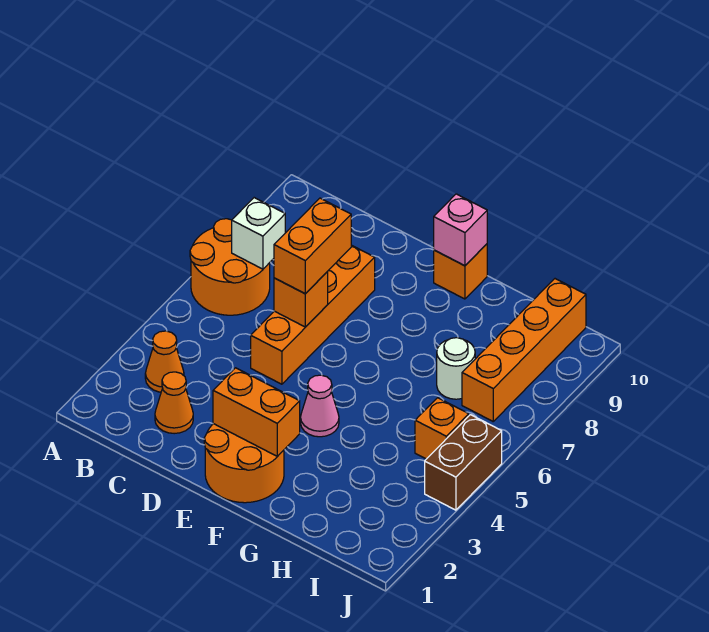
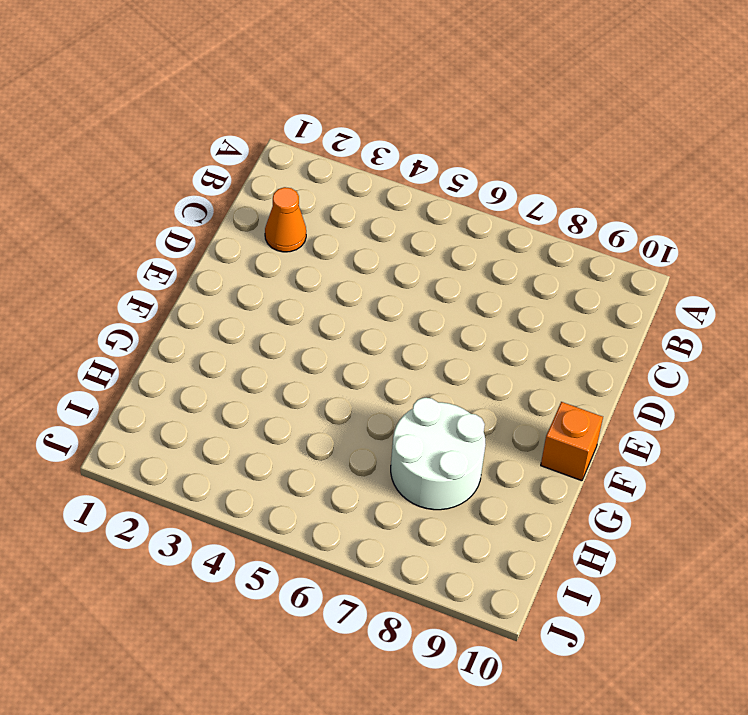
white 2x2 round brick [391,398,486,510] -> white 1x1 round brick [437,338,475,399]
none -> orange 2x2 round brick [190,219,270,315]
none -> orange 1x1 cone [145,331,184,392]
none -> orange 1x4 brick [251,245,375,384]

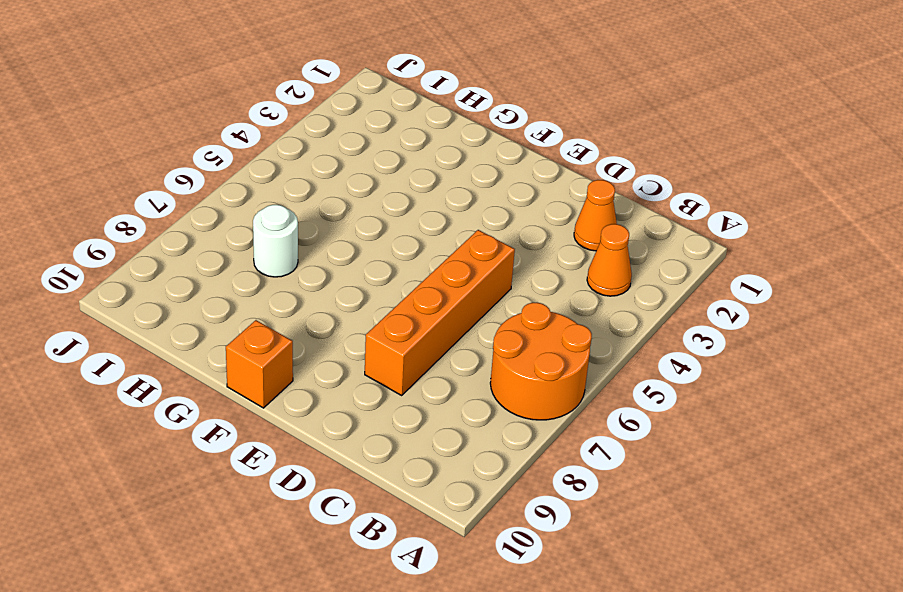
none -> orange 2x2 round brick [204,424,284,503]
none -> pink 1x1 cone [301,375,339,437]
none -> orange 1x1 brick [415,398,469,459]

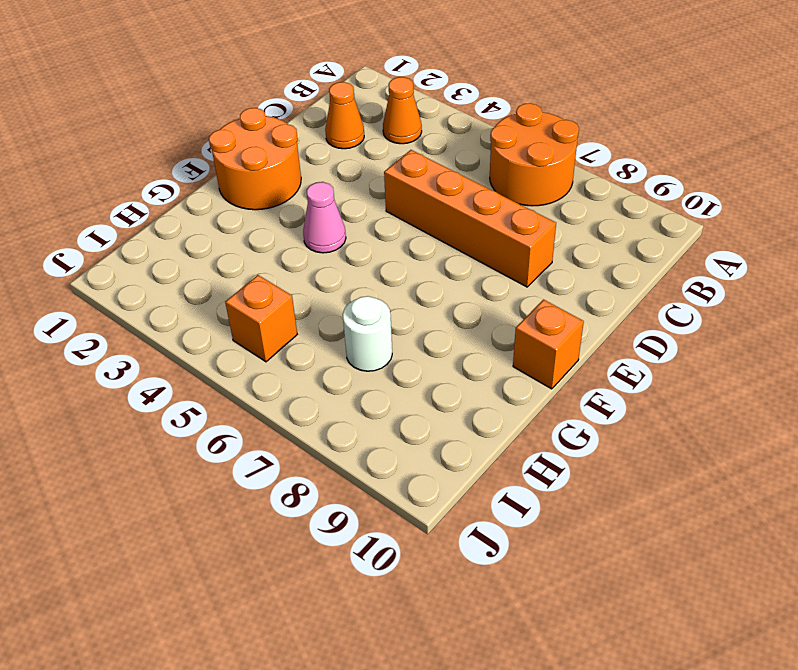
none -> orange 1x4 brick [462,279,586,421]
none -> brown 1x2 brick [425,415,502,510]
none -> white 1x1 brick [232,198,285,269]

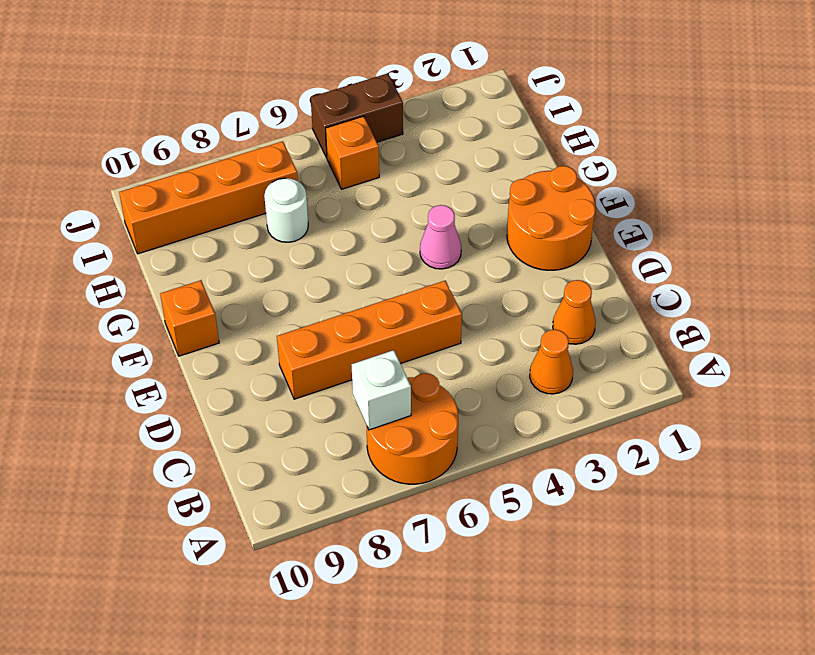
none -> orange 1x1 brick [274,272,328,327]
none -> orange 1x2 brick [213,368,300,456]
none -> pink 1x1 brick [434,194,487,266]

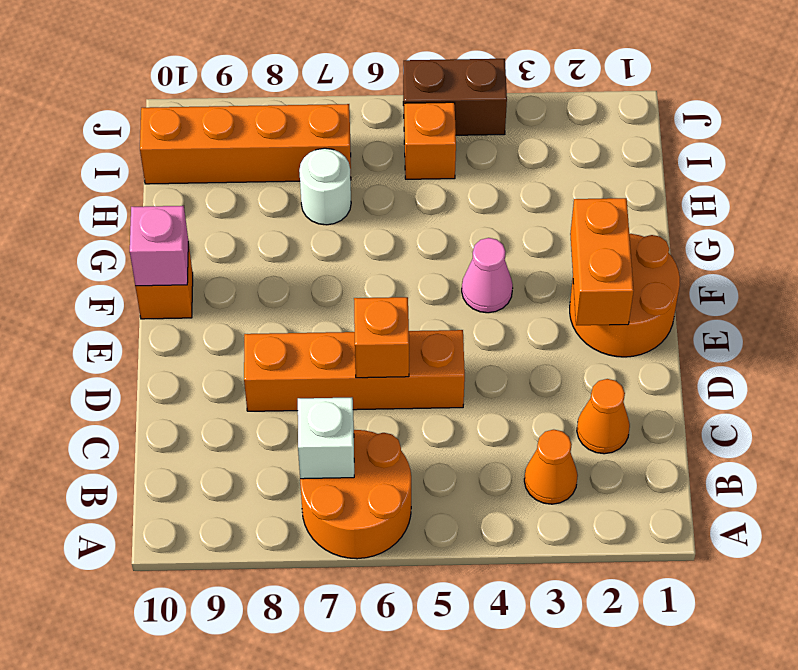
none -> orange 1x2 brick [274,198,351,294]

